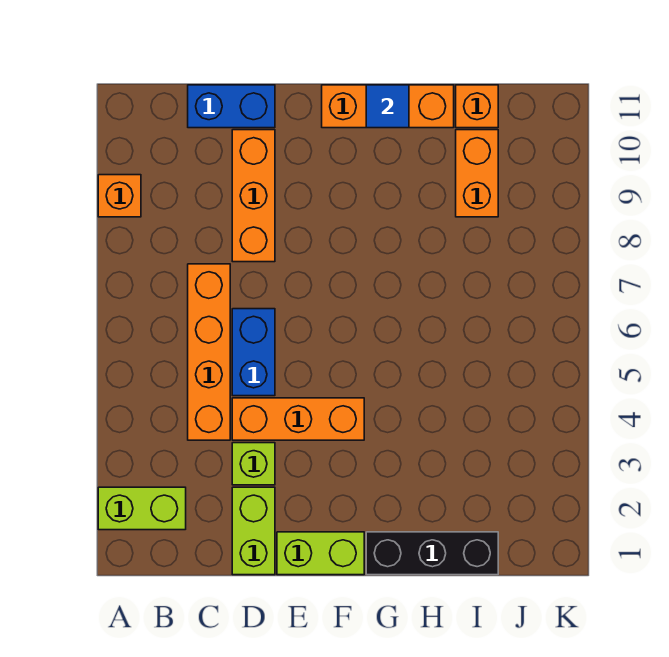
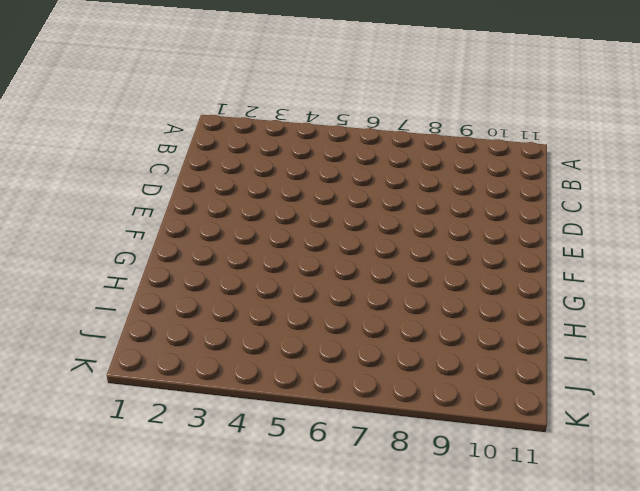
none -> lime 1x2 brick [98,487,186,530]
none -> orange 1x1 brick [98,175,141,217]
none -> orange 1x4 brick [188,264,230,440]

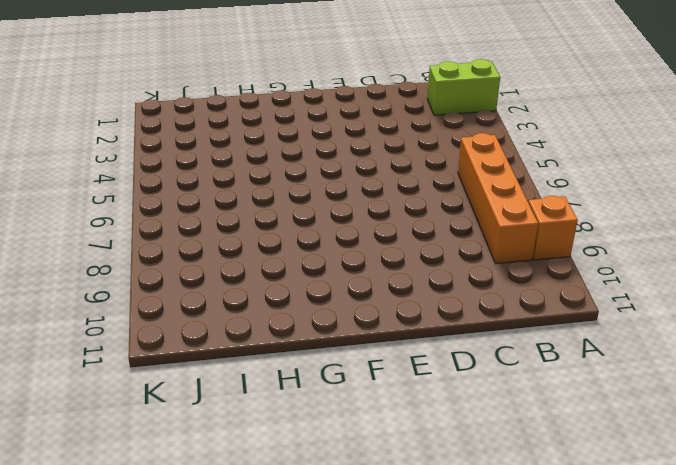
orange 1x4 brick [458,133,538,264] -> orange 1x4 brick moved to [188,264,230,440]
none -> blue 1x2 brick [188,85,275,128]
none -> lime 1x2 brick [232,487,275,575]
none -> lime 1x1 brick [232,443,275,485]

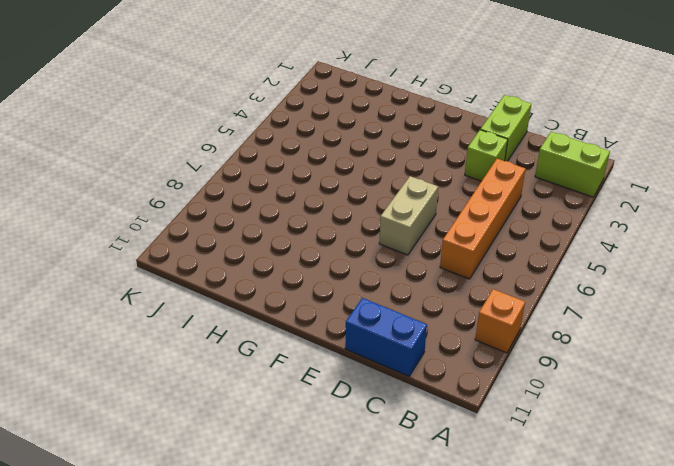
tan 1x2 brick [379,176,438,255] -> none
none -> orange 1x3 brick [232,398,364,440]
none -> blue 1x2 brick [232,309,275,396]
none -> orange 1x3 brick [232,130,275,262]

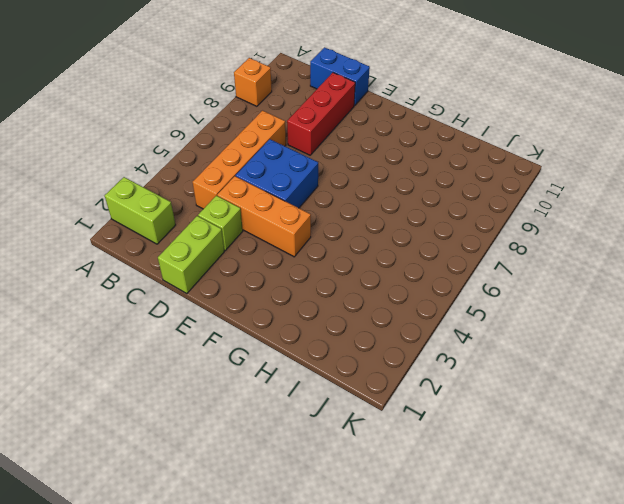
blue 2x2 brick [236,139,318,208] -> blue 1x2 brick [232,309,275,396]
red 1x3 brick [287,73,355,155] -> orange 1x3 brick [232,130,275,262]
none -> lime 1x2 brick [277,532,364,575]
none -> orange 1x3 brick [322,85,454,128]
none -> black 1x3 brick [366,532,498,575]

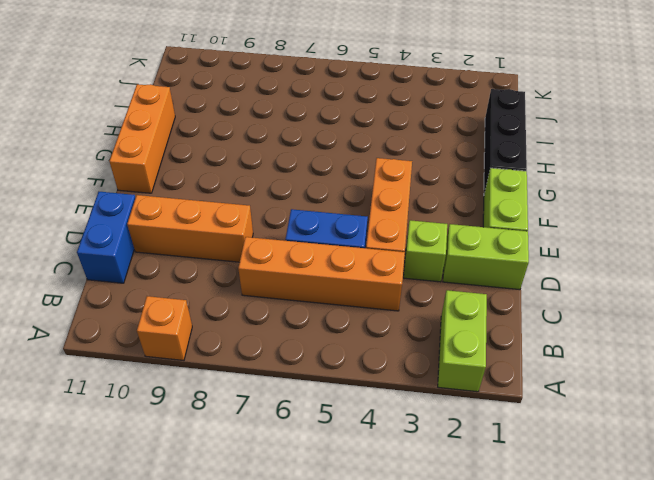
none -> orange 1x2 brick [456,130,498,217]
none -> orange 1x1 brick [456,85,498,128]
none -> blue 1x1 tile [366,85,409,128]

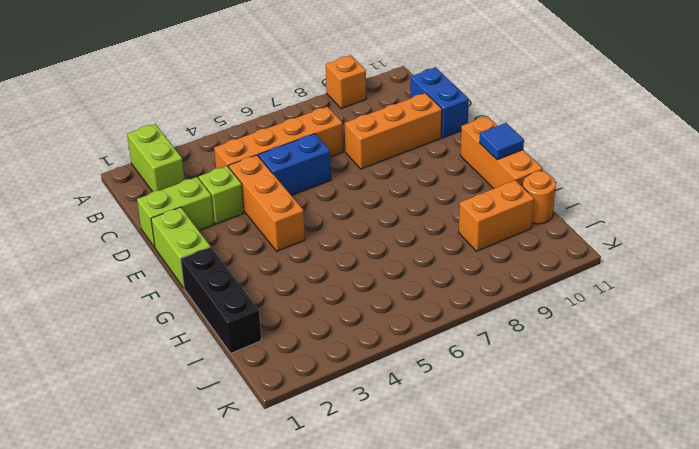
orange 1x1 round brick [523,171,556,224] -> orange 1x1 brick [456,85,498,128]

